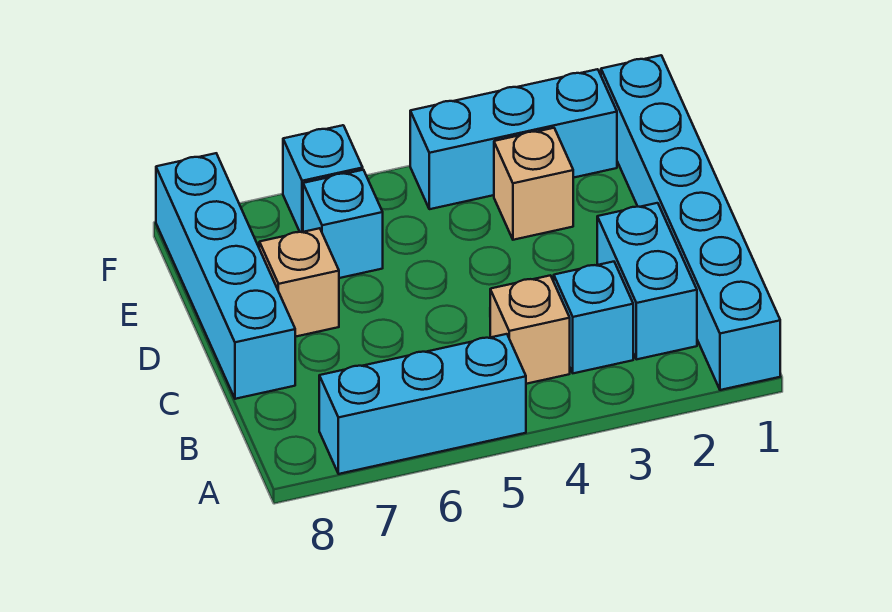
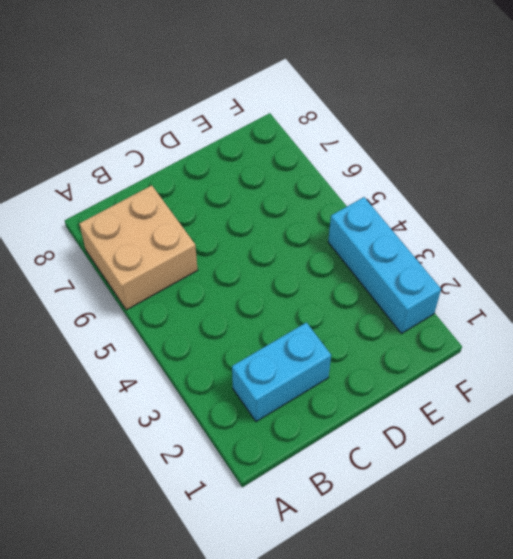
tan 2x2 brick [79,185,198,310] -> cyan 1x3 brick [319,334,526,474]
none -> cyan 1x6 brick [601,55,780,390]
none -> cyan 1x1 brick [554,262,633,373]

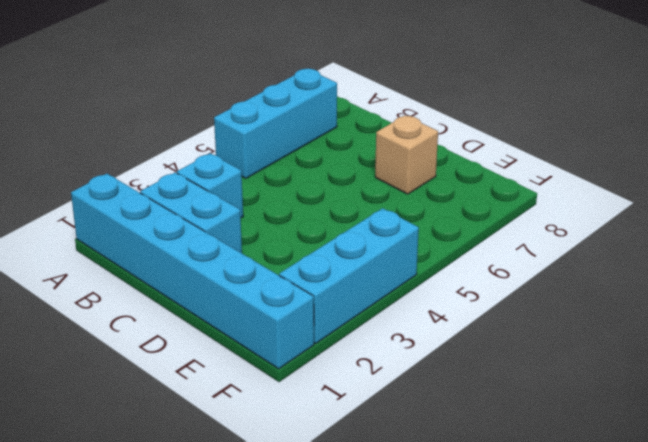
none -> tan 1x1 brick [490,275,570,384]
none -> cyan 1x4 brick [156,153,295,399]

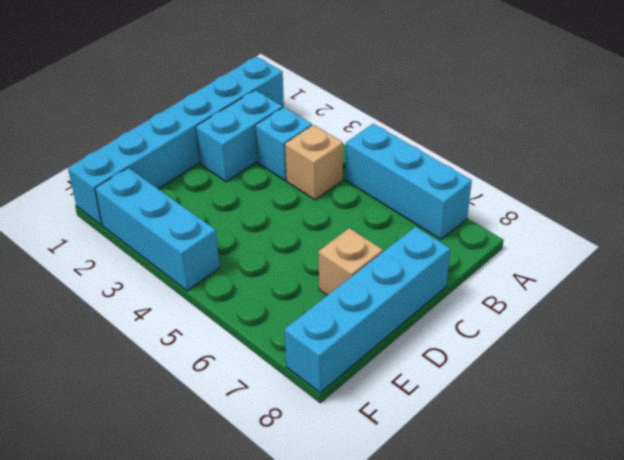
none -> tan 1x1 brick [494,128,573,240]
none -> cyan 1x1 brick [303,170,383,278]

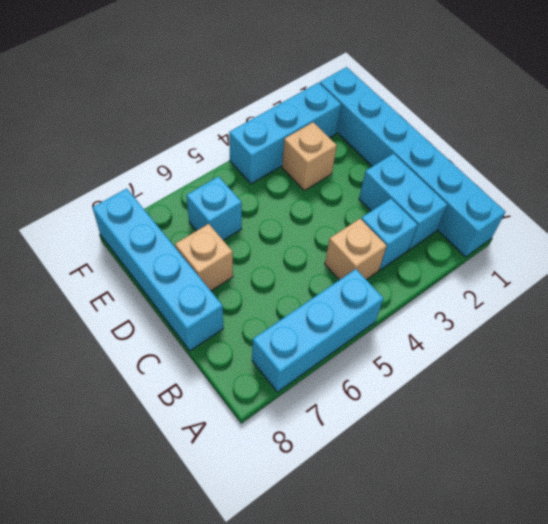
none -> cyan 1x1 brick [283,125,363,232]

